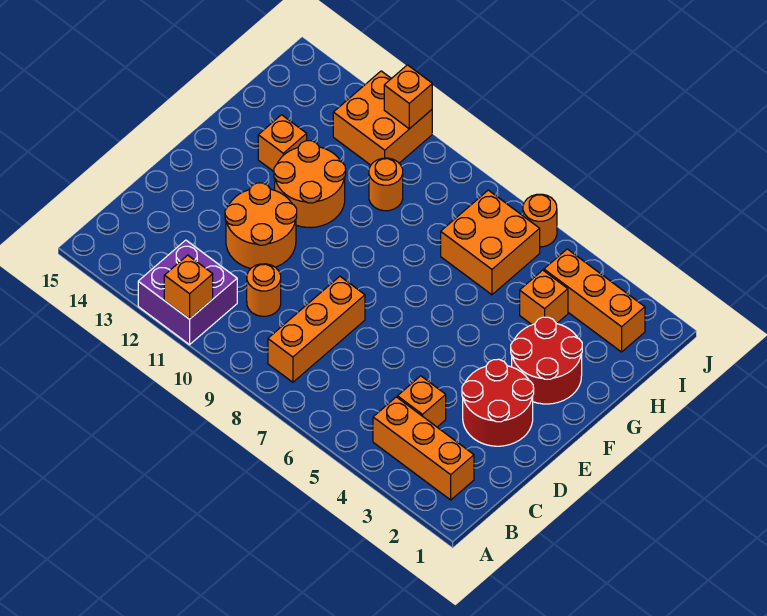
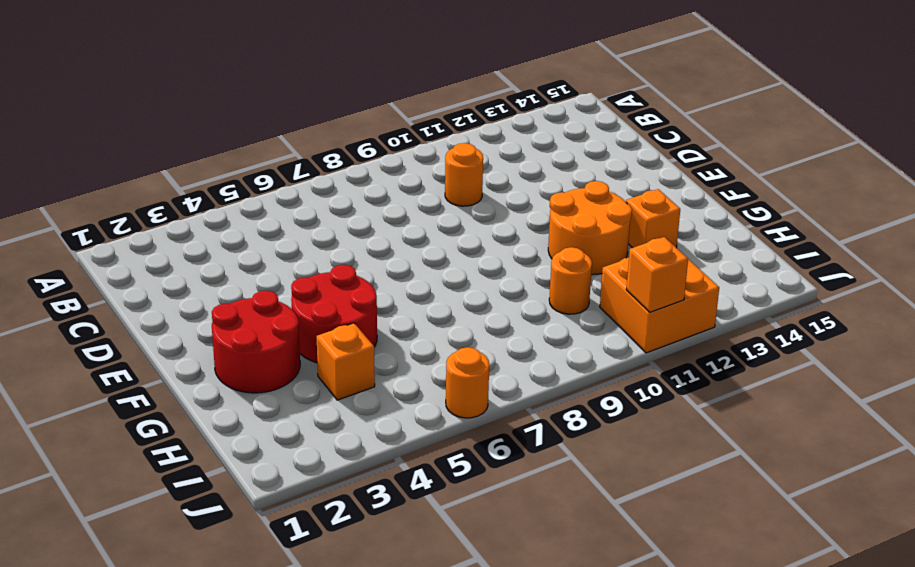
red 2x2 round brick [291,265,377,363] -> red 2x2 round brick moved to [462,359,534,446]
none -> purple 2x2 brick [138,240,237,345]
none -> orange 1x3 brick [373,397,474,500]
none -> orange 1x3 brick [268,276,365,382]

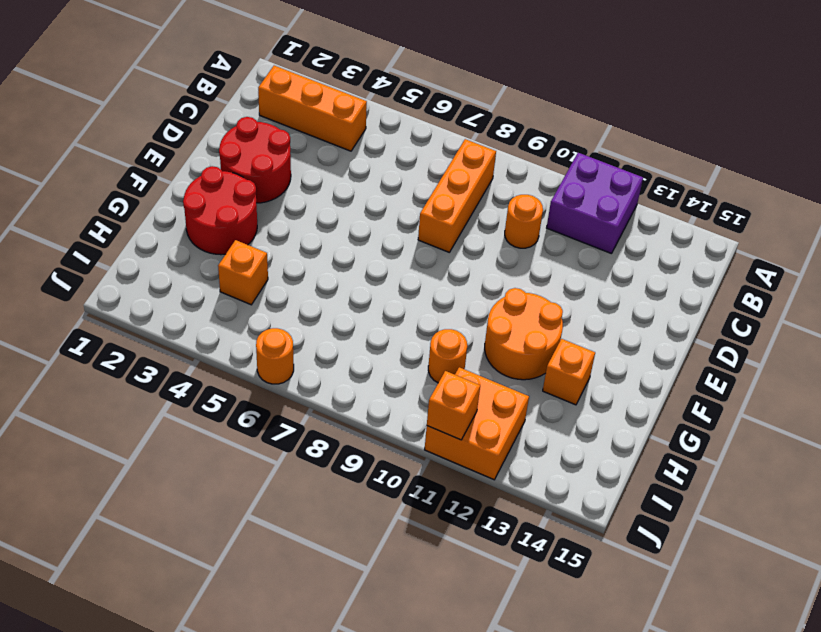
none -> orange 1x1 brick [397,376,446,427]
none -> orange 2x2 round brick [225,183,297,269]
none -> orange 2x2 brick [441,190,540,295]

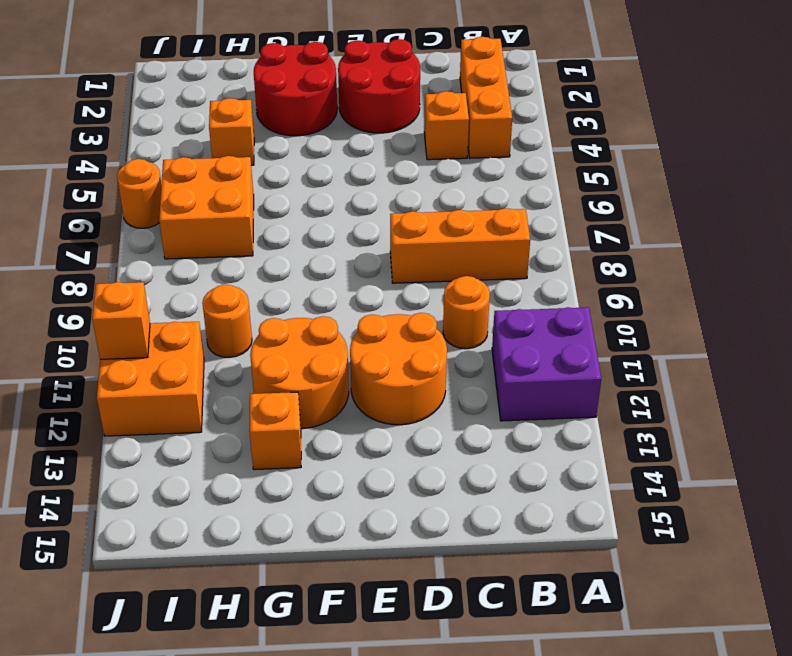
none -> orange 1x3 brick [544,249,645,352]
none -> orange 1x1 brick [164,255,213,319]

